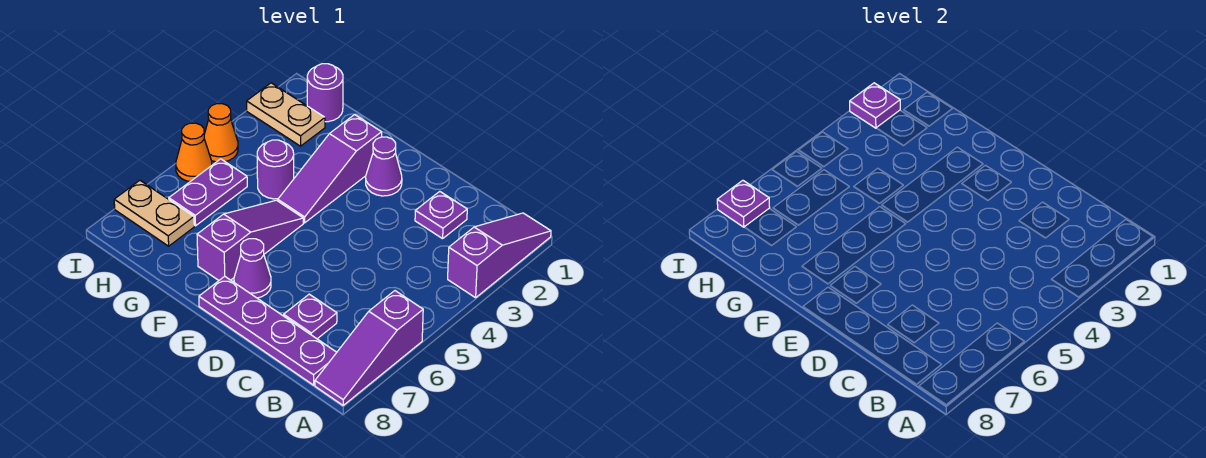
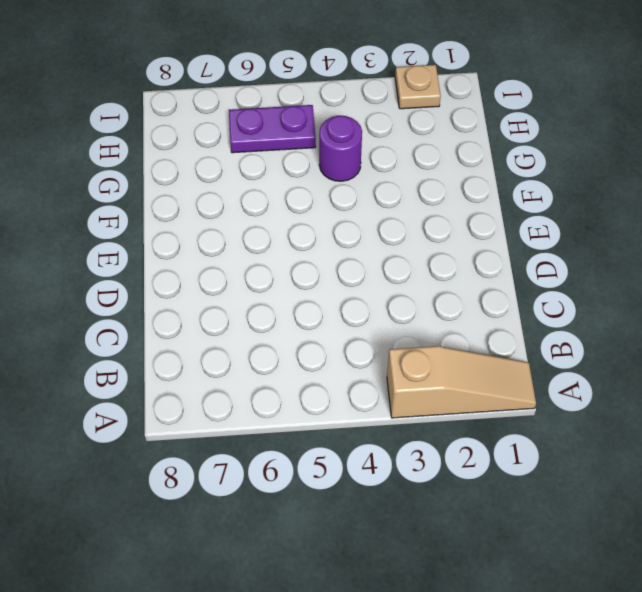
tan 1x3 slope [387,346,536,418] -> purple 1x3 slope [448,213,551,298]
tan 1x1 plate [395,65,441,109] -> tan 1x2 plate [247,83,325,146]
none -> purple 1x3 slope [315,291,423,405]
none -> purple 1x4 plate [199,276,337,385]
none -> purple 1x1 plate [415,191,467,239]

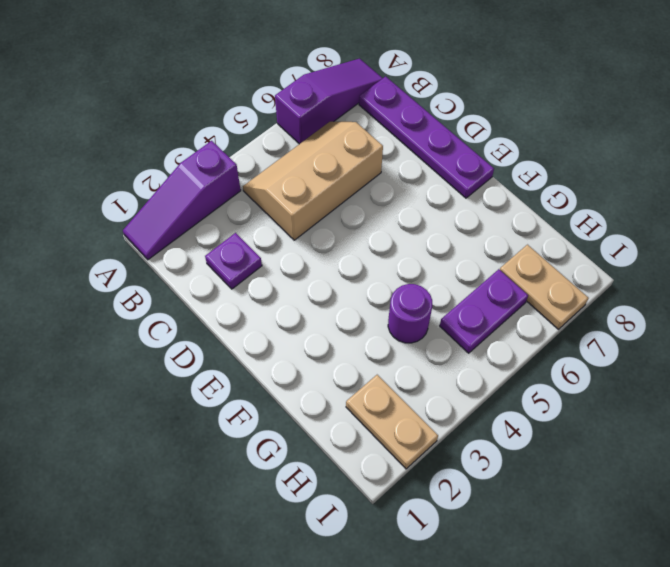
tan 2x3 slope [243,122,383,240] -> none
none -> purple 1x1 plate [284,294,337,339]
none -> purple 1x1 cone [366,137,402,196]
none -> purple 1x1 cone [234,239,271,298]

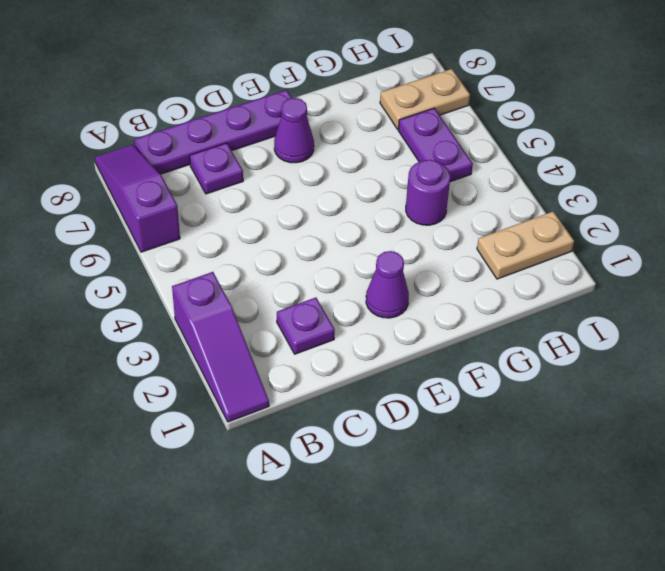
none -> purple 1x3 slope [278,115,382,223]
none -> purple 1x3 slope [197,200,303,280]
none -> purple 1x1 round brick [307,64,343,122]

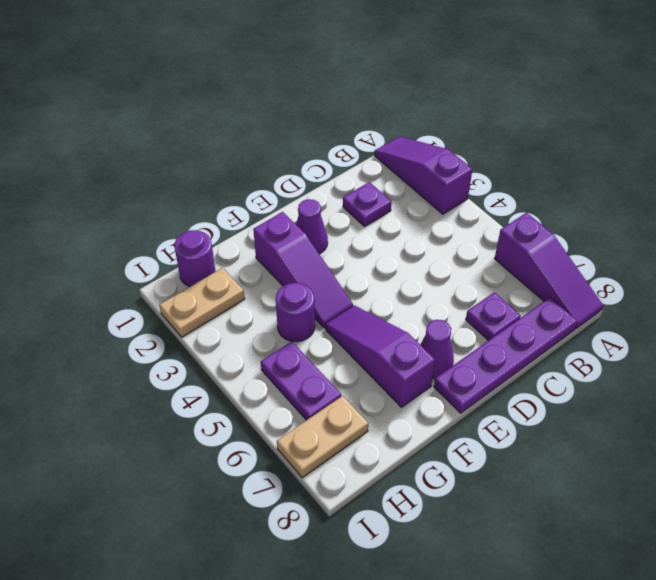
none -> orange 1x1 cone [204,104,238,162]
none -> orange 1x1 cone [176,123,212,181]
none -> purple 1x1 plate [850,83,900,128]

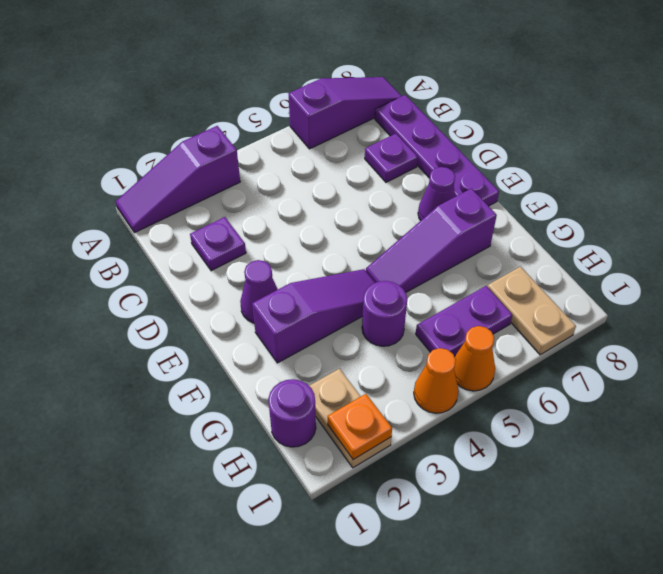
orange 1x1 plate [328,394,392,460] -> purple 1x1 plate [850,83,900,128]
none -> purple 1x1 plate [717,180,770,227]

